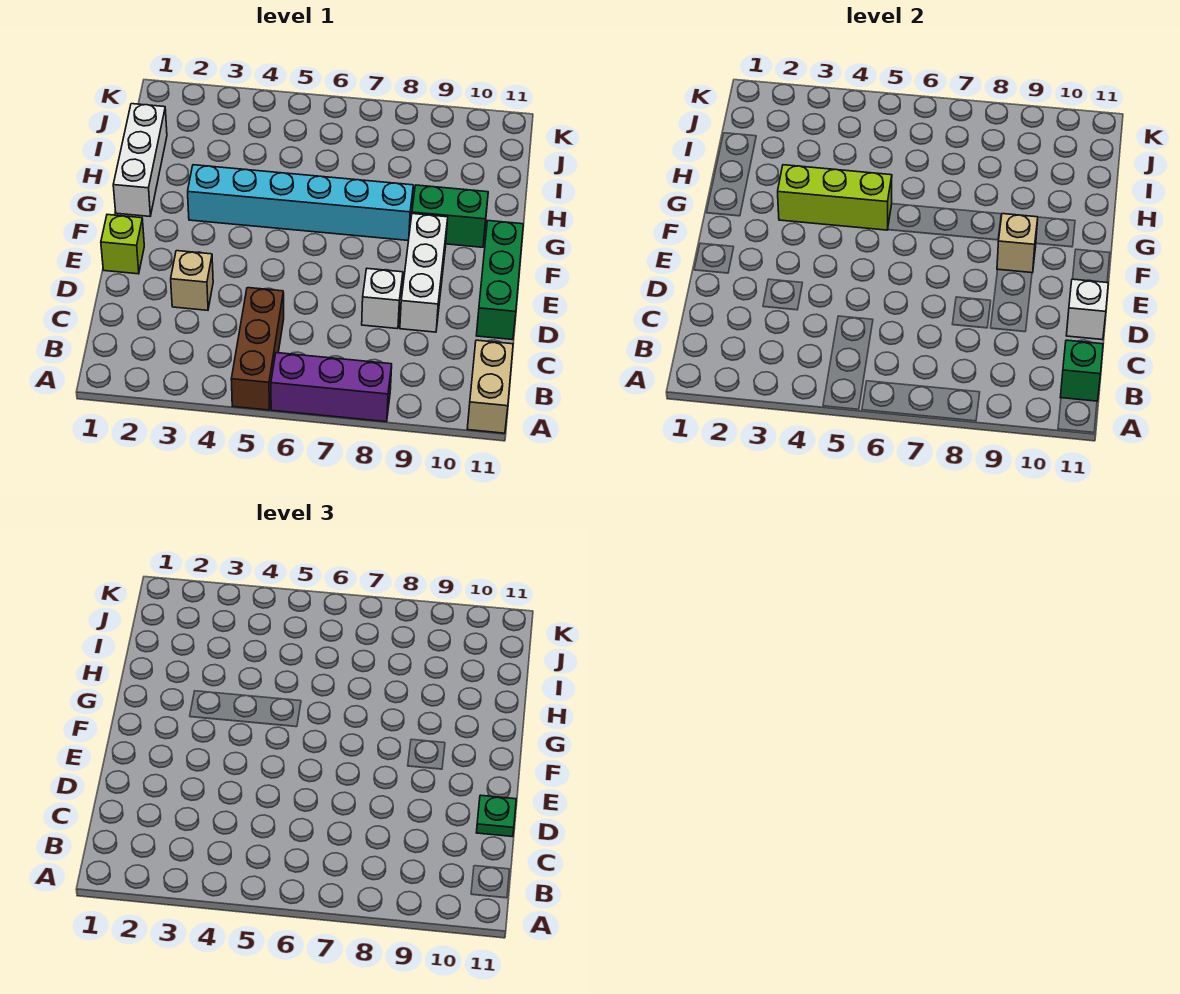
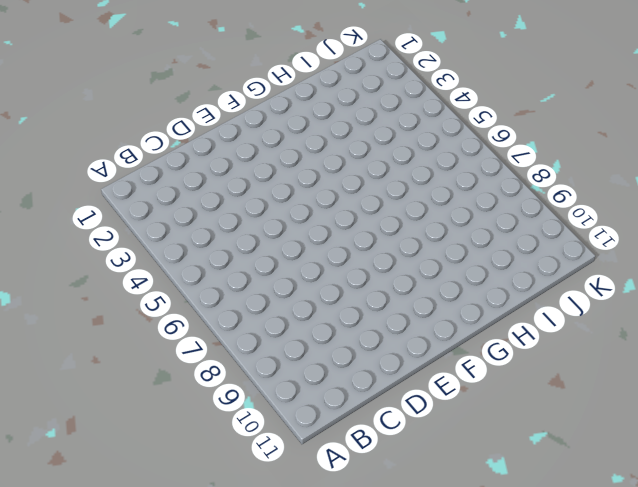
none -> brown 1x3 brick [231,288,284,410]
none -> purple 1x3 brick [271,353,392,422]
none -> tan 1x2 brick [467,340,513,433]

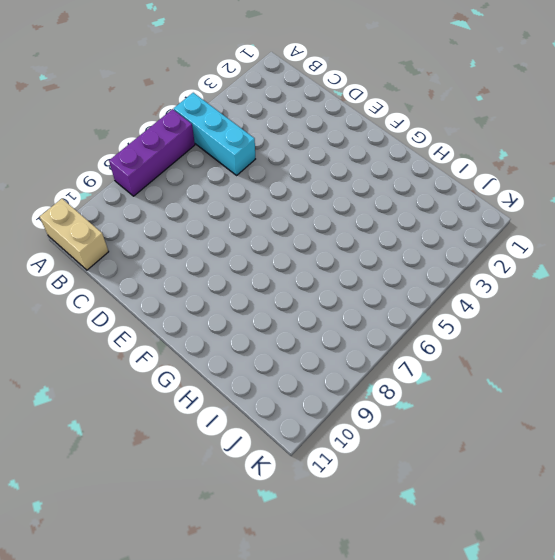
cyan 1x3 brick [174,93,255,175] -> brown 1x3 brick [231,288,284,410]
none -> tan 1x1 brick [171,251,213,310]
none -> white 1x1 brick [362,269,403,329]
none -> white 1x3 brick [400,214,448,332]

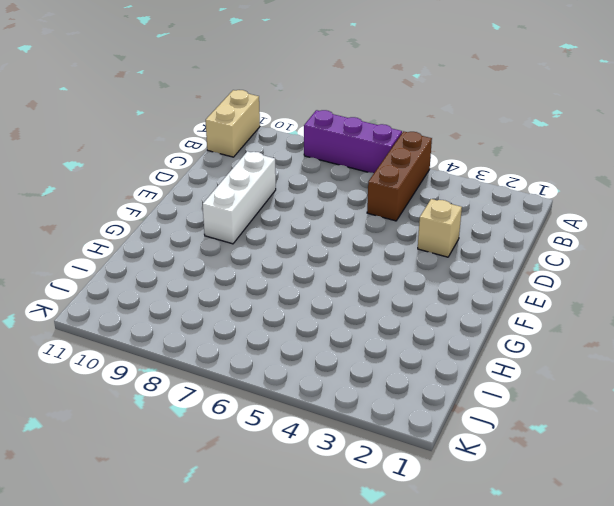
none -> white 1x1 brick [362,269,403,329]
none -> green 1x3 brick [476,221,523,340]
none -> lime 1x1 brick [101,215,144,274]

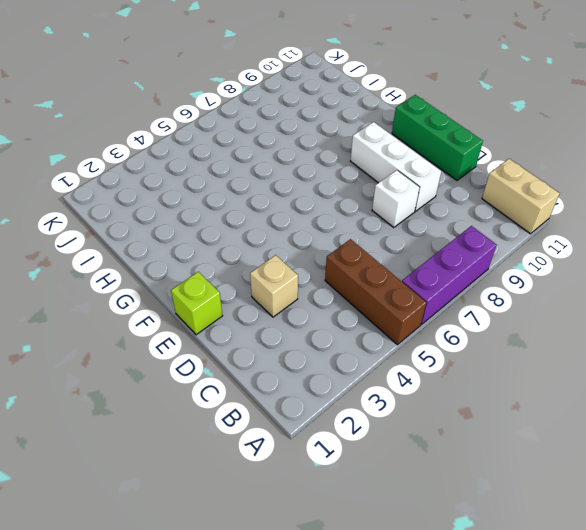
none -> white 1x3 brick [113,104,167,216]
none -> cyan 1x6 brick [188,165,413,241]
none -> green 1x2 brick [412,185,488,247]

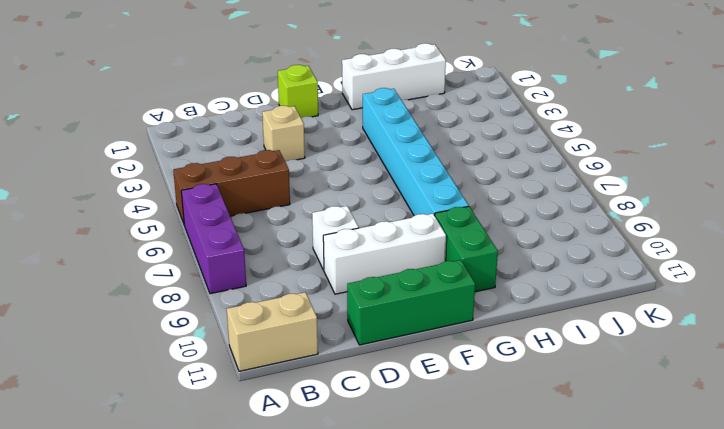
none -> green 1x1 brick [1060,340,1103,401]
none -> white 1x1 brick [1066,279,1108,340]
none -> tan 1x1 brick [997,214,1038,273]

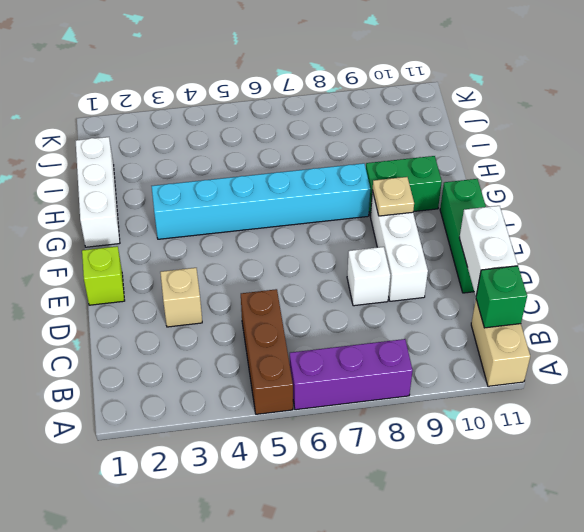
white 1x2 brick [459,206,518,296] -> white 1x1 brick [1066,279,1108,340]
tan 1x1 plate [373,177,414,216] -> tan 1x1 brick [997,214,1038,273]
none -> lime 1x3 brick [778,165,892,230]
none -> green 1x1 plate [476,795,516,837]

